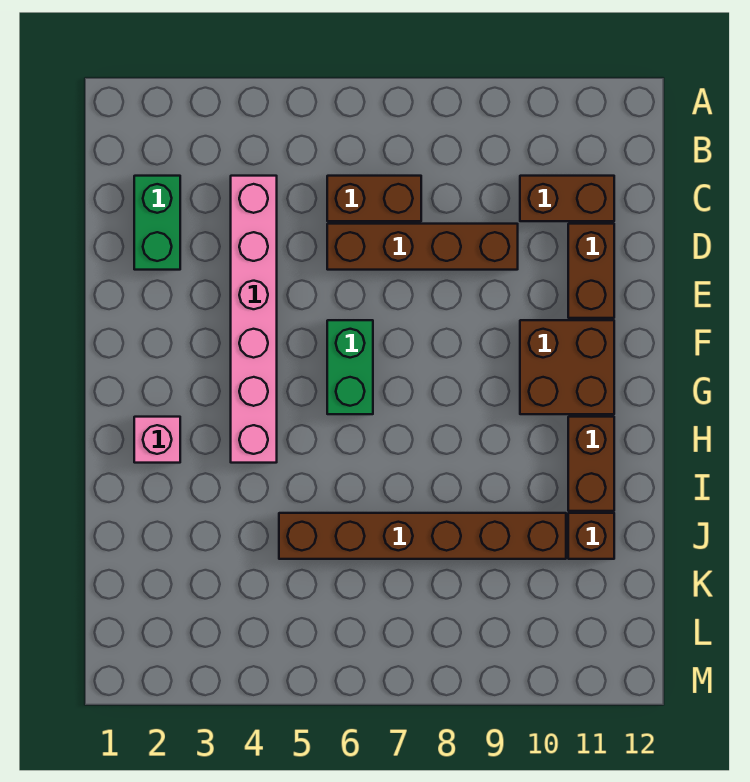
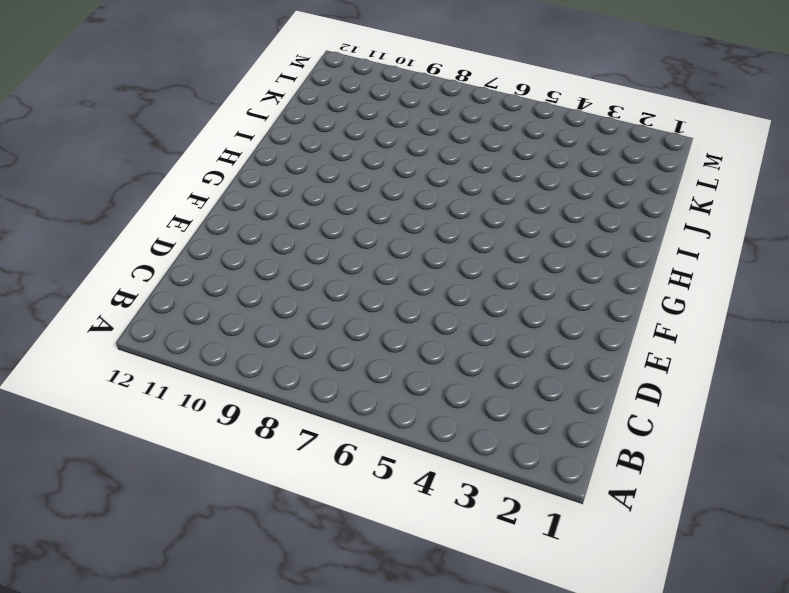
none -> green 1x2 brick [134,176,180,270]
none -> pink 1x6 brick [231,176,277,463]
none -> brown 1x2 brick [327,176,421,221]

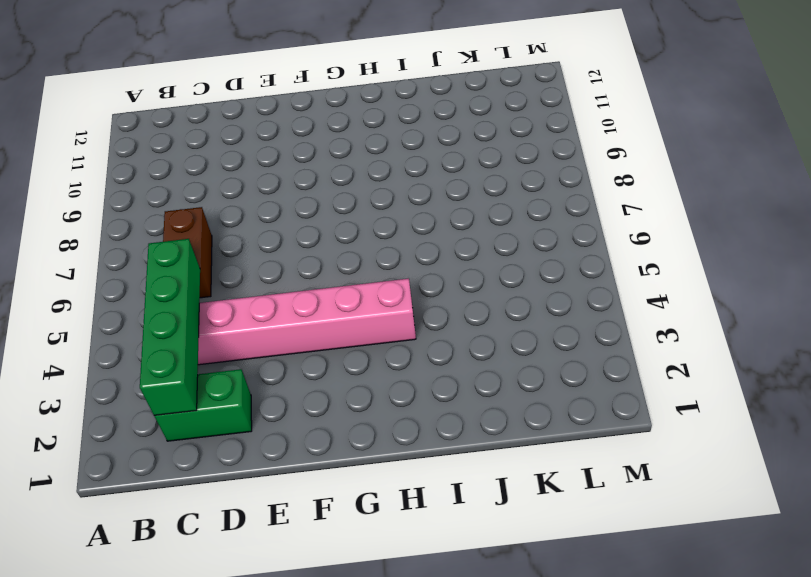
green 1x4 brick [140,239,200,415] -> none
none -> brown 1x2 brick [520,176,614,221]
none -> brown 1x4 brick [327,224,518,270]
none -> brown 1x2 brick [568,224,614,318]

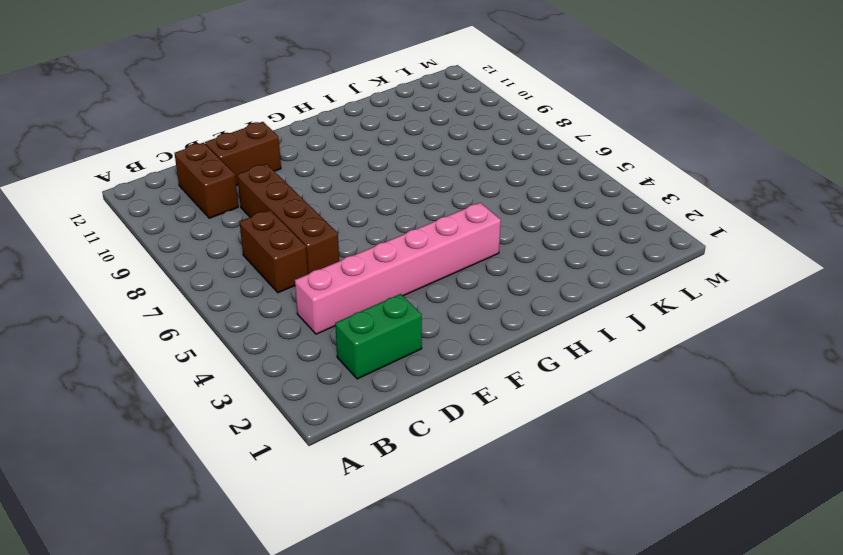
none -> green 1x2 brick [327,320,373,414]
none -> brown 2x2 brick [520,320,614,414]
none -> pink 1x1 brick [134,417,180,463]

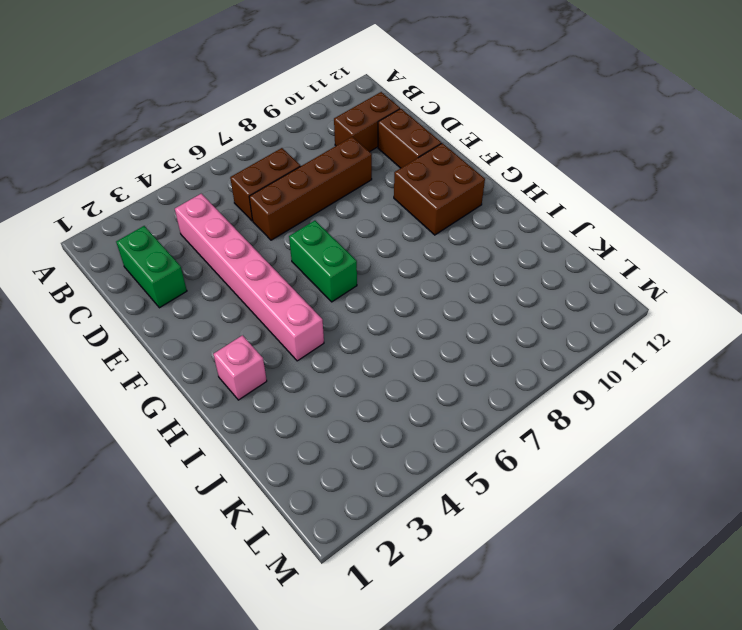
none -> brown 1x2 brick [568,417,614,511]
none -> brown 1x6 brick [279,513,566,559]
none -> brown 1x1 brick [568,513,614,559]

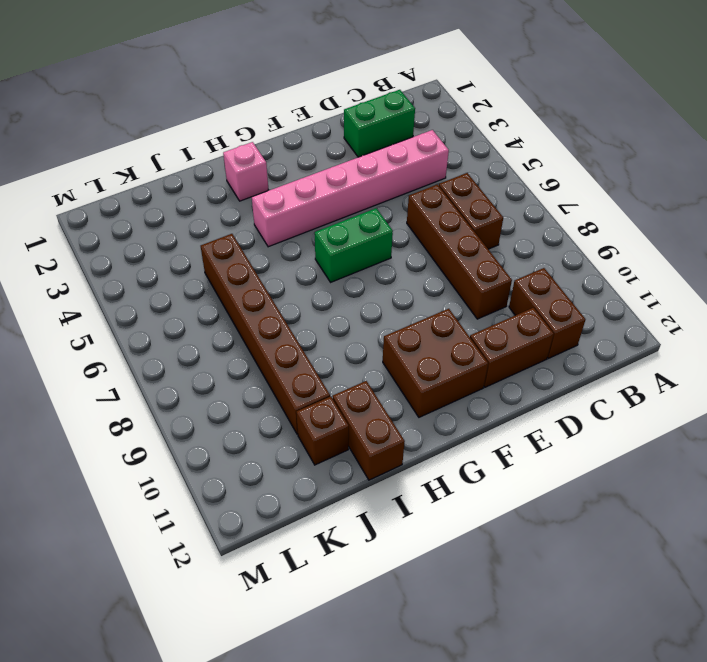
brown 1x2 brick [333,381,405,480] -> brown 1x2 brick turned to [568,417,614,511]

